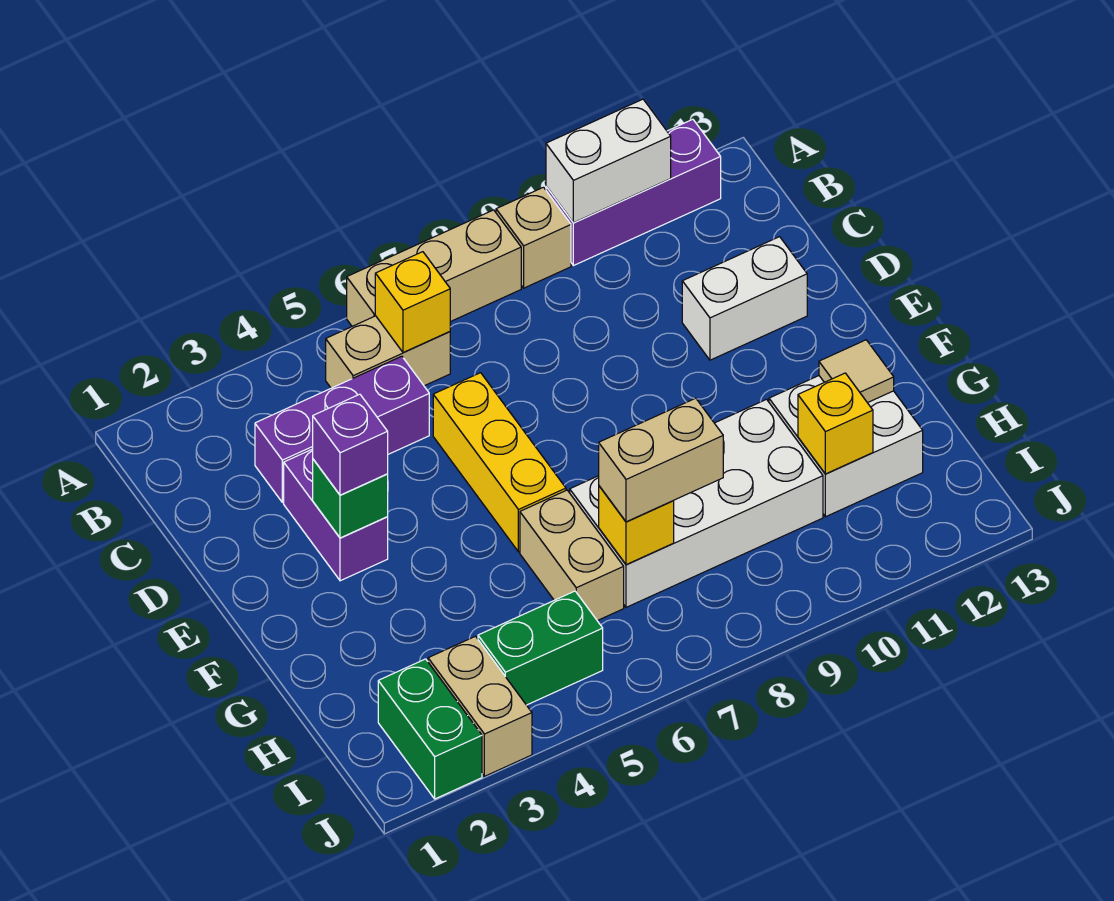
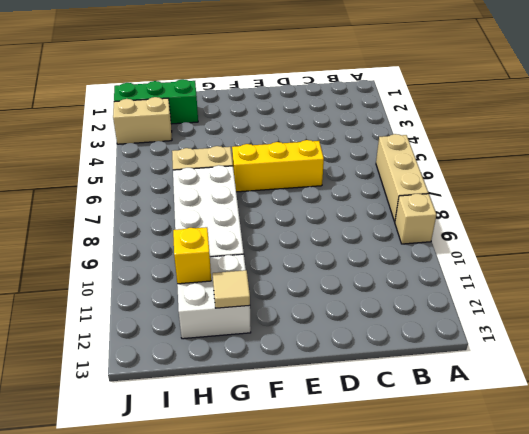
green 1x3 brick [114,79,198,124] -> green 1x2 brick [378,659,482,799]
none -> purple 1x3 brick [546,119,721,266]
none -> tan 1x2 brick [326,316,450,388]
none -> purple 1x3 brick [255,356,429,502]

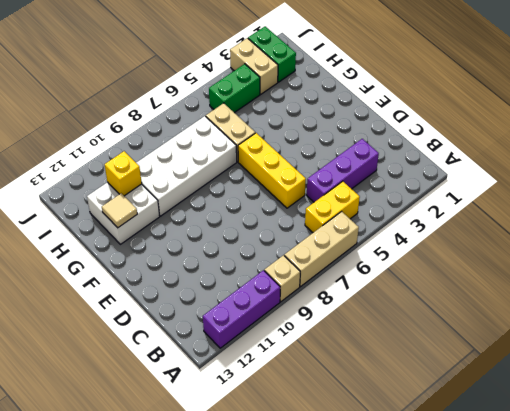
yellow 1x2 brick [305,181,360,233] -> tan 1x2 brick [326,316,450,388]
none -> purple 1x2 brick [284,449,388,581]
none -> white 1x2 brick [682,237,807,360]
none -> white 1x2 brick [546,99,671,223]

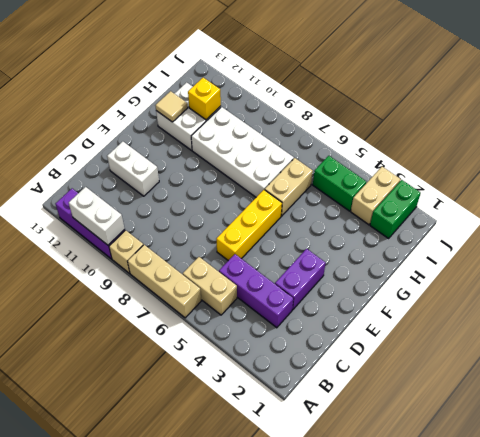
none -> yellow 1x1 brick [375,252,450,352]
none -> green 1x1 brick [313,459,388,538]
none -> yellow 1x1 brick [599,486,674,565]

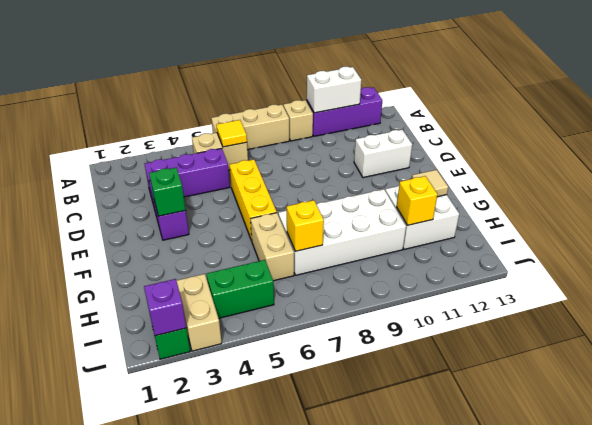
yellow 1x1 tile [216,120,247,147] -> yellow 1x1 brick [375,252,450,352]
purple 1x1 brick [144,279,186,336] -> purple 1x1 brick moved to [313,394,388,495]
none -> tan 1x2 brick [599,398,723,522]

